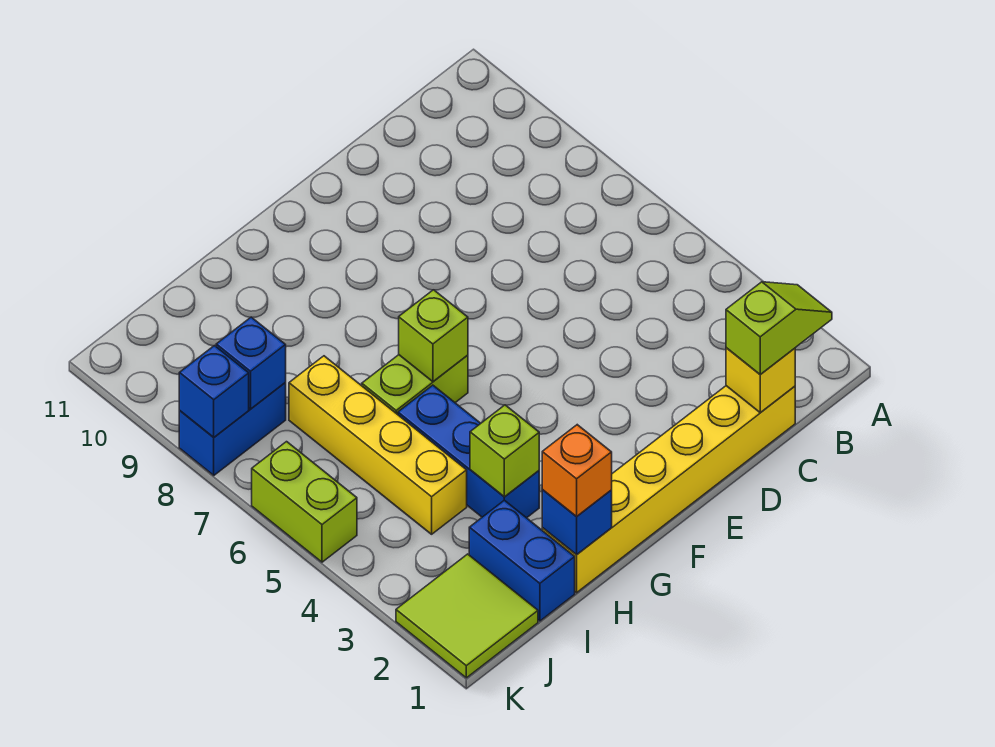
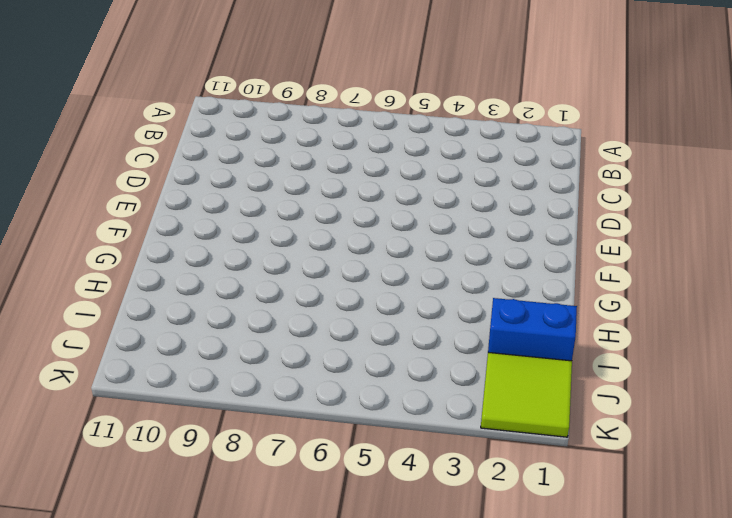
none -> yellow 1x6 brick [542,386,795,593]
none -> lime 1x2 brick [362,355,468,415]
none -> blue 1x3 brick [398,385,539,518]

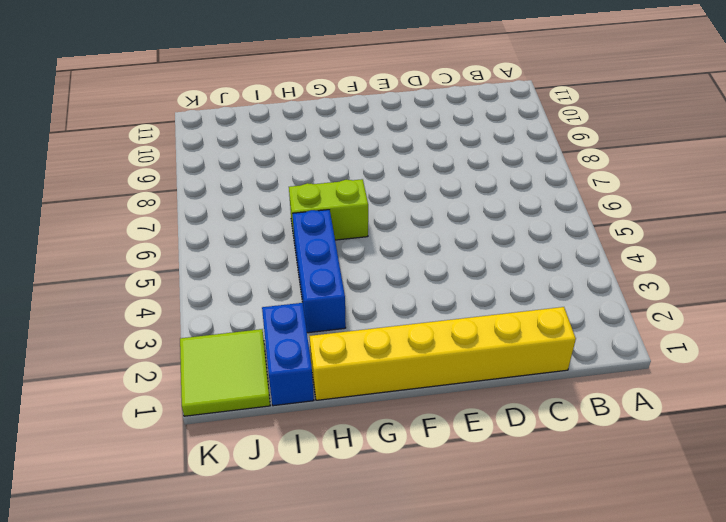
none -> yellow 1x4 brick [289,356,467,534]
none -> blue 1x2 brick [179,383,286,475]
none -> lime 1x2 brick [252,442,357,562]

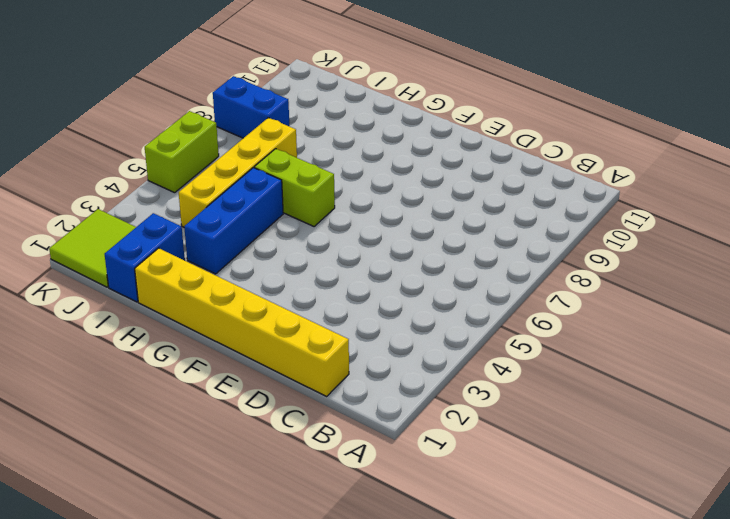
none -> yellow 1x1 brick [726,348,795,413]
none -> lime 1x1 brick [399,290,468,382]
none -> blue 1x1 brick [542,490,612,555]

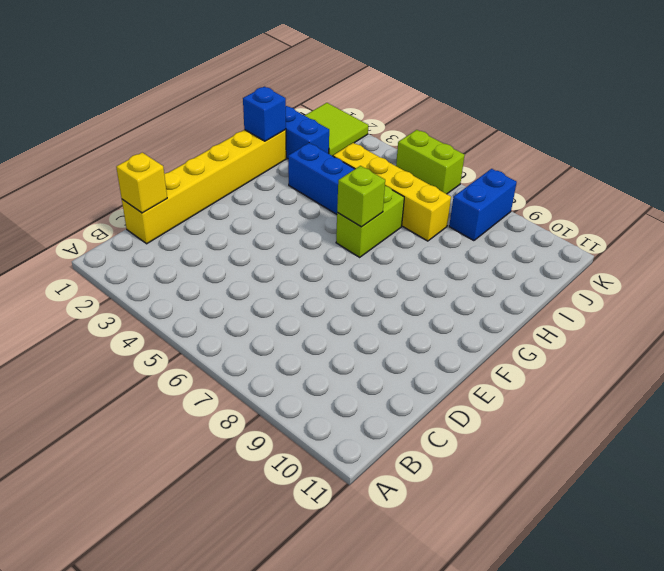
none -> lime 1x1 brick [470,405,539,497]
none -> blue 1x1 brick [216,317,286,409]
none -> blue 1x1 brick [179,346,249,437]

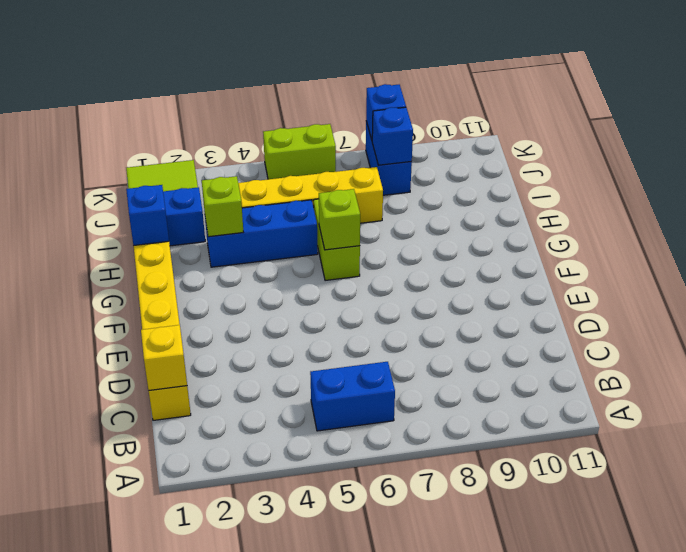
blue 1x2 brick [310,362,395,431] -> none
none -> lime 1x2 slope [726,282,832,375]
none -> orange 1x1 brick [542,425,612,517]

